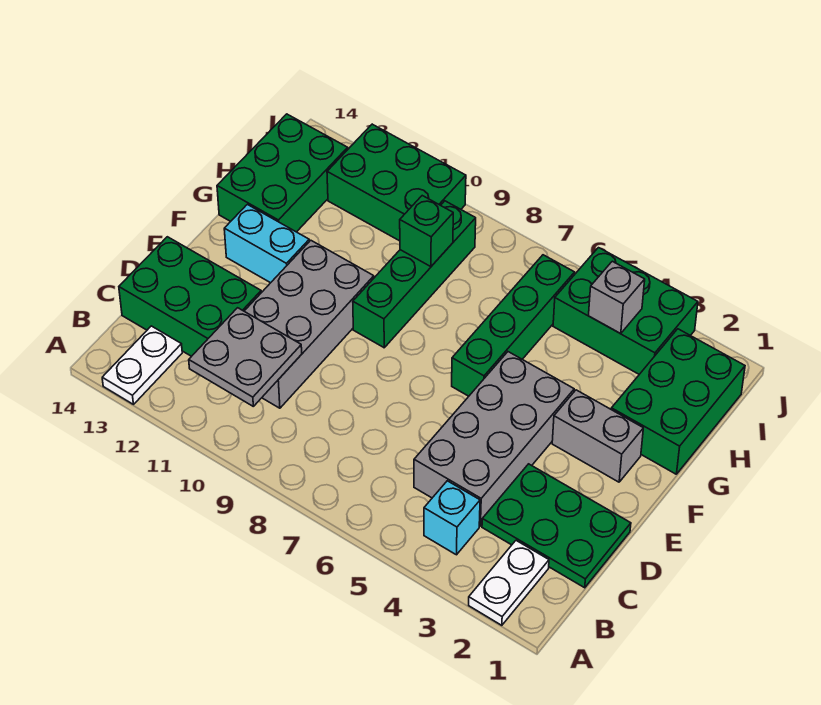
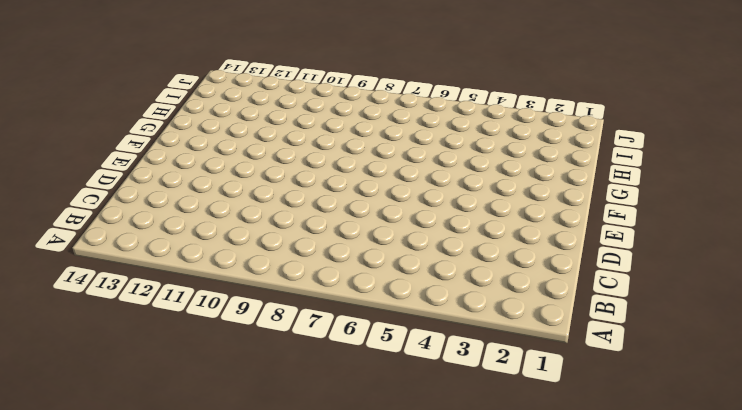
none -> white 1x2 plate [469,541,549,625]
none -> white 1x2 plate [102,326,182,404]
none -> cyan 1x1 brick [424,481,480,555]

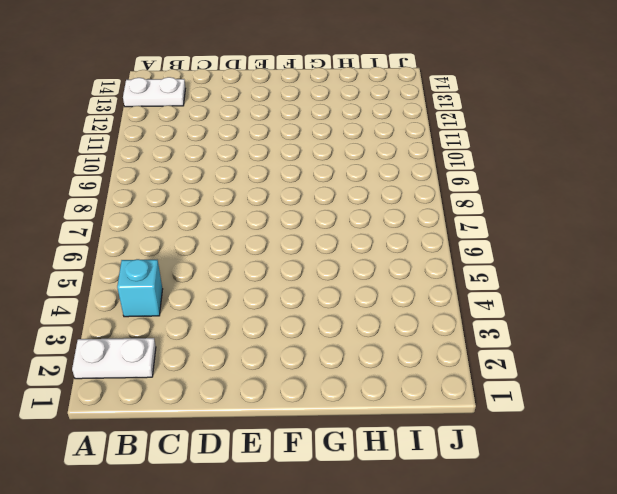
none -> green 2x3 plate [482,464,631,588]
none -> grey 2x4 brick [414,352,574,526]
none -> grey 2x4 brick [244,240,374,408]

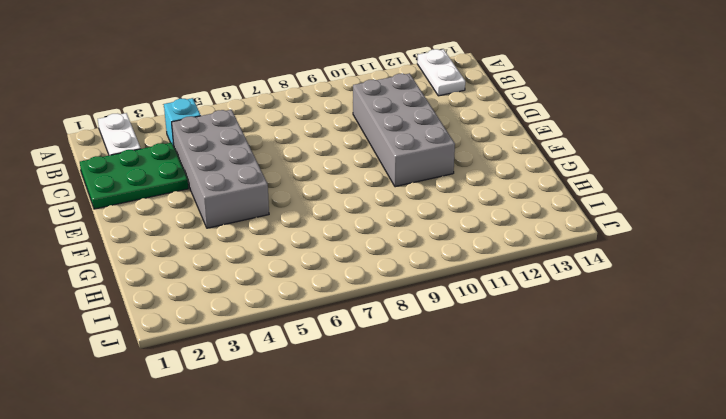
none -> green 2x3 brick [119,237,261,356]
none -> grey 1x2 brick [552,390,643,482]
none -> green 1x4 brick [452,255,575,396]

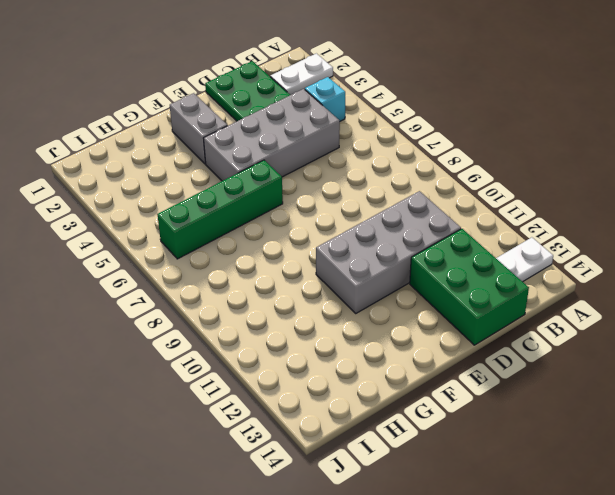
none -> green 1x4 brick [353,201,476,348]
none -> cyan 1x2 brick [224,204,309,283]
none -> green 2x3 brick [611,329,745,474]

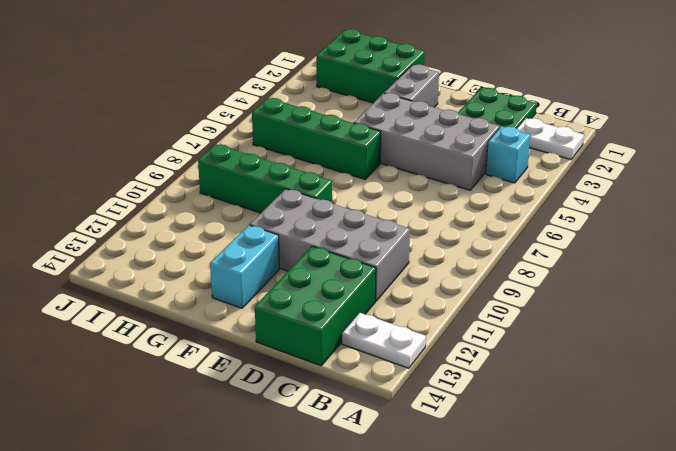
none -> green 2x3 brick [217,114,348,232]
none -> green 2x3 brick [553,248,698,374]
none -> green 2x3 brick [327,124,466,241]

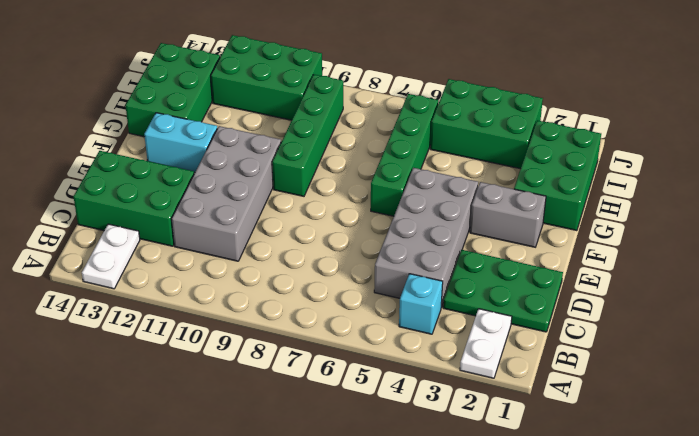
none -> grey 2x2 plate [189,308,302,406]
none -> green 1x1 brick [400,196,453,267]
none -> grey 1x1 brick [589,261,645,334]

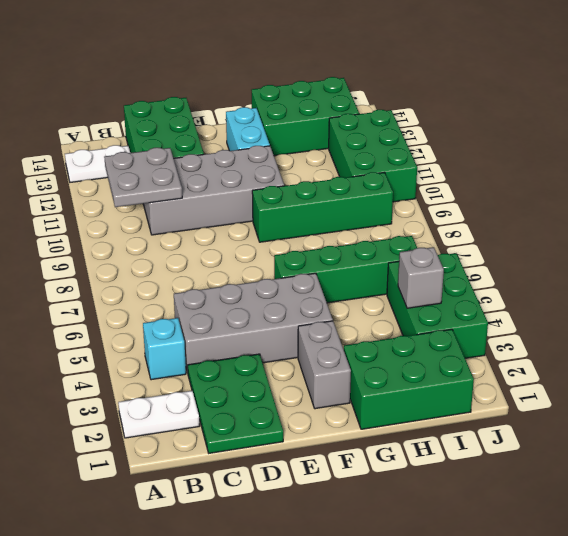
none -> green 1x1 brick [400,196,453,267]

